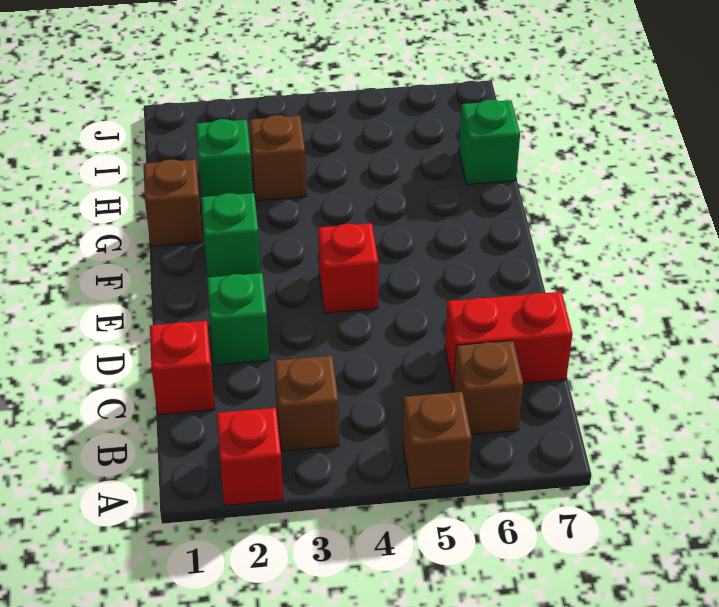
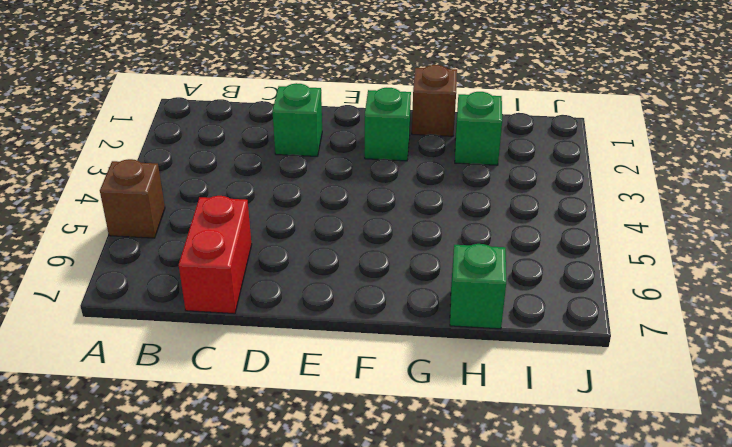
none -> red 1x1 brick [217,408,283,506]
none -> brown 1x1 brick [275,356,339,451]
none -> brown 1x1 brick [453,340,523,435]

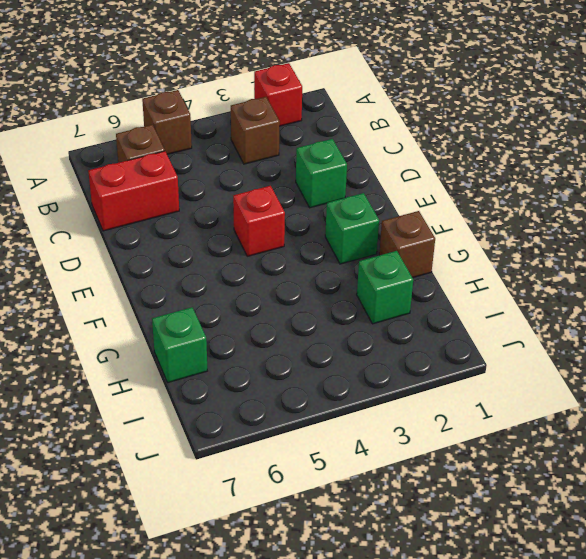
none -> red 1x1 brick [150,321,214,415]
none -> brown 1x1 brick [250,115,306,201]

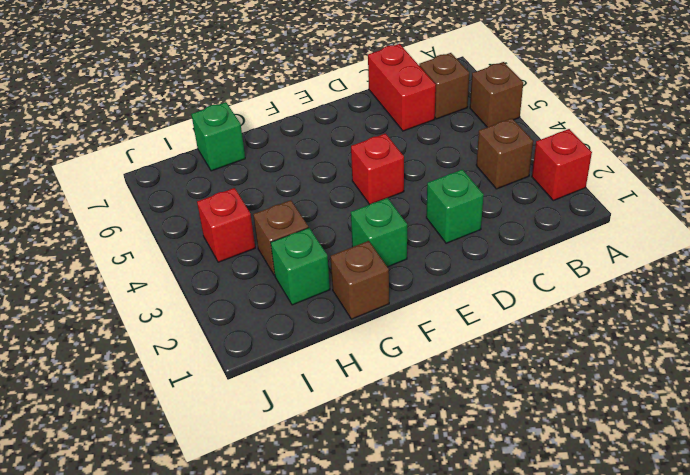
red 1x1 brick [197,188,255,262] -> red 1x1 brick moved to [150,321,214,415]

